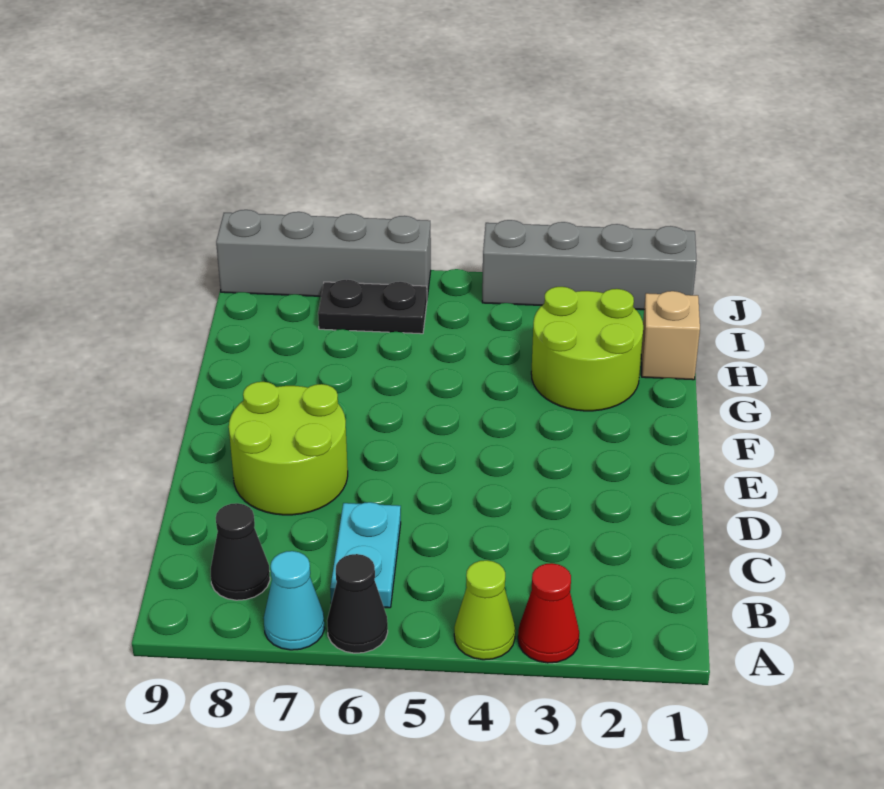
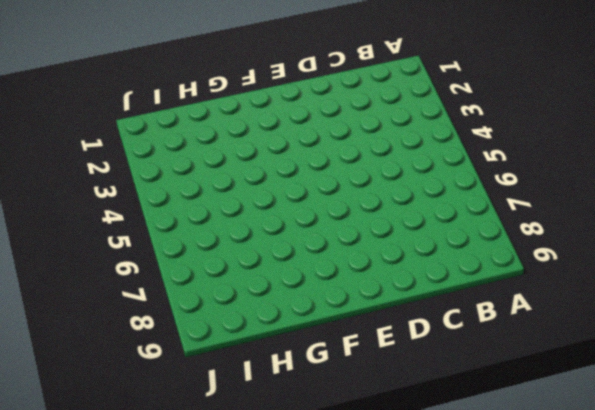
none -> red 1x1 cone [518,563,579,663]
none -> lime 1x1 cone [454,560,515,660]
none -> black 1x1 cone [327,554,388,653]

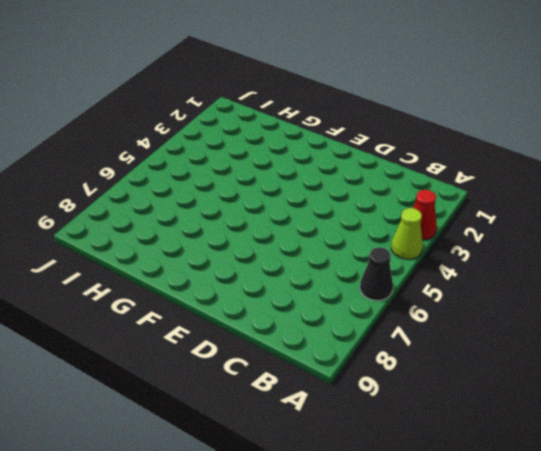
none -> cyan 1x1 cone [264,551,325,650]
none -> cyan 1x2 plate [330,502,401,608]
none -> black 1x1 cone [211,503,270,600]

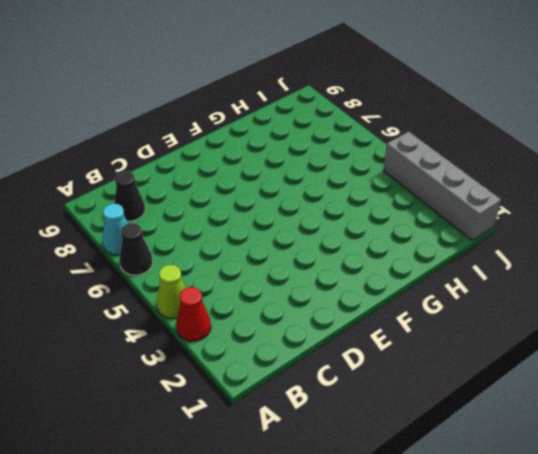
none -> cyan 1x2 plate [330,502,401,608]
none -> lime 2x2 round brick [229,382,348,515]
none -> lime 2x2 round brick [531,287,643,411]

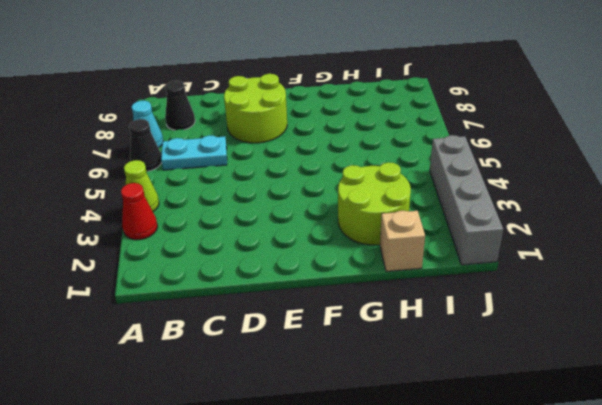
none -> black 1x2 plate [318,280,427,334]
none -> grey 1x4 brick [216,210,431,297]

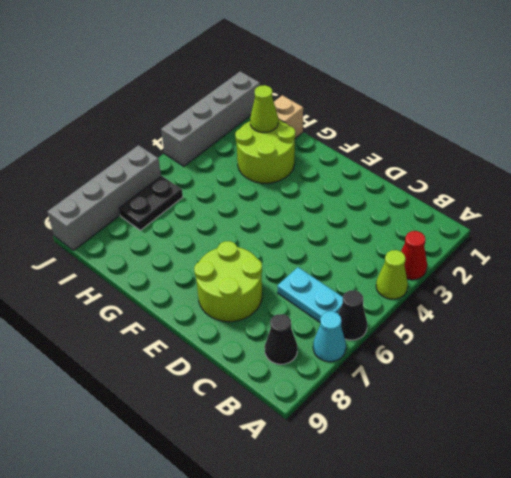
lime 1x1 cone [250,85,278,133] -> none

